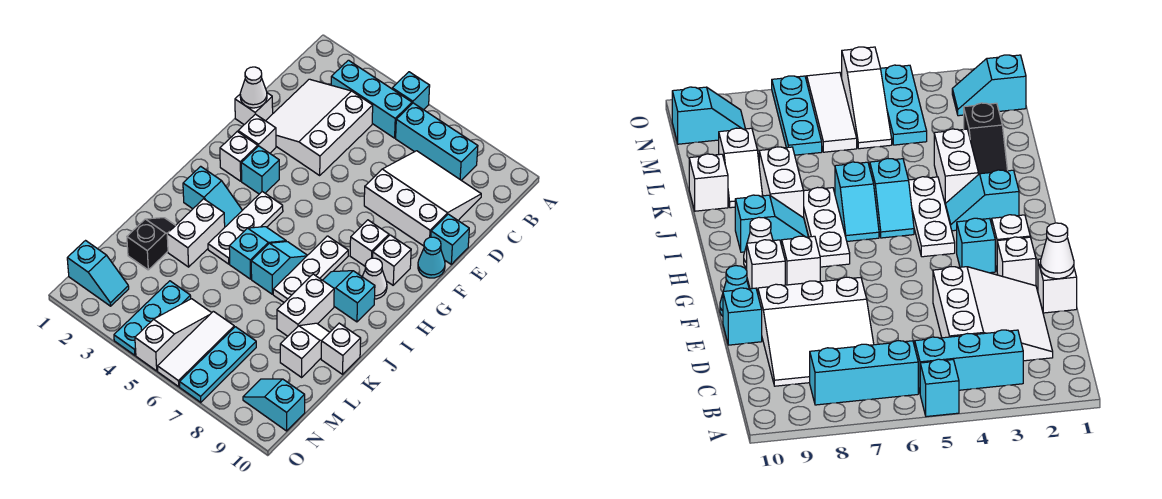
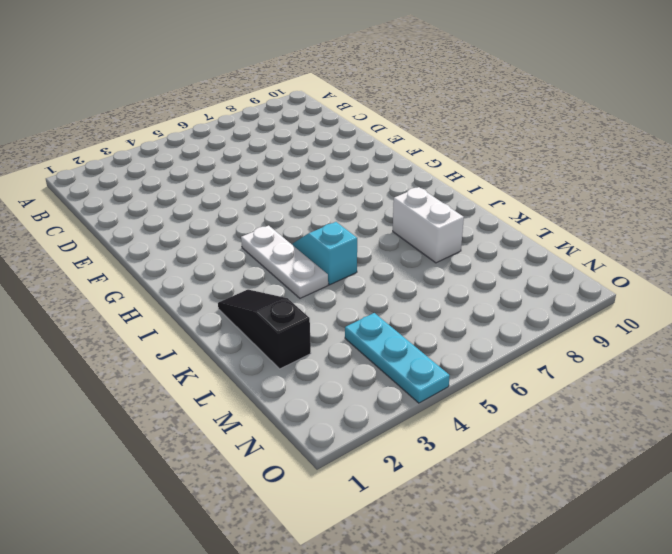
black 1x3 slope [218,290,311,369] -> black 1x2 slope [127,218,176,270]
none -> cyan 1x1 brick [392,72,430,110]
none -> cyan 1x3 brick [331,60,412,138]
none -> cyan 1x3 brick [396,103,478,180]
none -> white 3x3 slope [266,79,373,175]

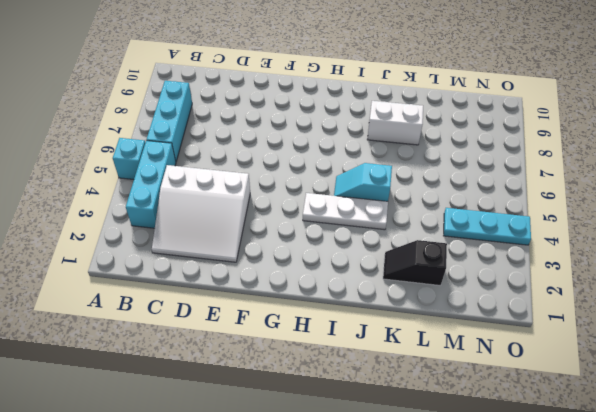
none -> white 3x3 slope [364,151,481,246]
none -> white 1x1 brick [235,93,273,124]
none -> cyan 1x1 brick [431,214,469,264]
none -> white 1x1 brick [238,114,276,153]

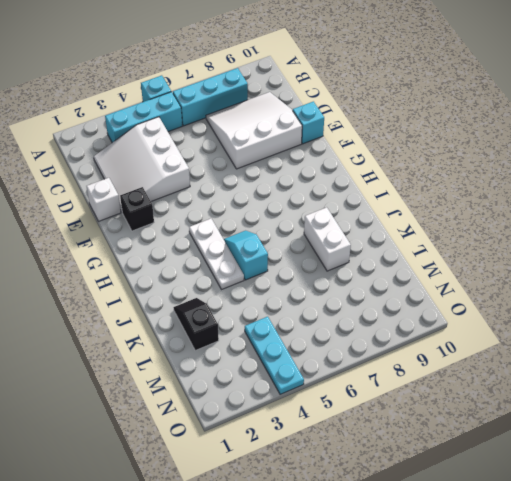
black 1x1 brick [120,187,154,231] -> white 1x1 brick [238,114,276,153]
none -> cyan 1x1 cone [418,237,445,278]
none -> white 1x1 brick [220,132,258,181]
none -> cyan 1x1 brick [241,146,279,194]
none -> white 1x1 brick [350,220,389,266]

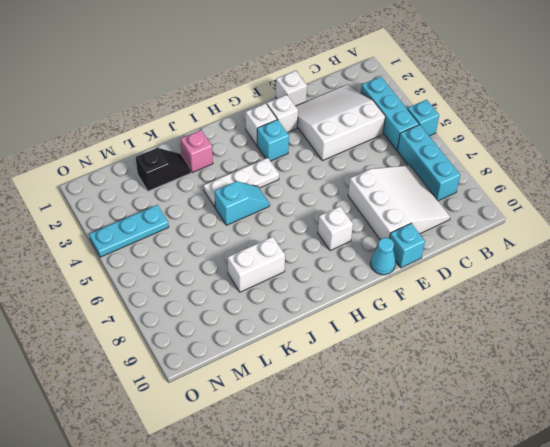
pink 1x1 brick [180,130,213,173] -> none
none -> white 1x1 brick [373,235,411,285]
none -> white 1x3 plate [273,236,348,302]
none -> white 1x1 cone [362,258,387,299]
none -> cyan 1x2 slope [183,166,242,227]

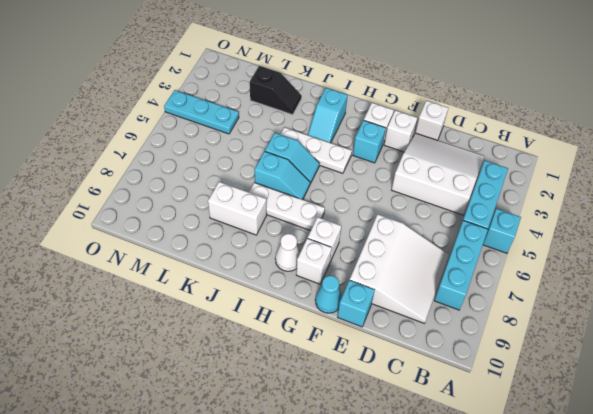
none -> cyan 1x2 slope [323,271,375,322]
none -> white 1x2 brick [167,199,225,267]
none -> white 1x2 slope [280,323,330,377]
none -> white 1x1 brick [321,323,361,374]

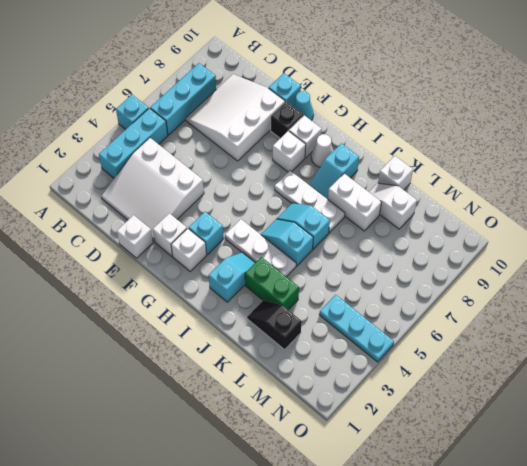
black 1x1 brick [271,102,303,138] -> none
green 1x2 brick [245,257,299,310] -> white 1x2 brick [167,199,225,267]
none -> white 1x3 slope [135,299,211,371]
none -> white 1x3 tile [158,311,234,386]
none -> cyan 1x3 plate [180,327,256,402]
none -> cyan 1x2 slope [67,241,129,306]

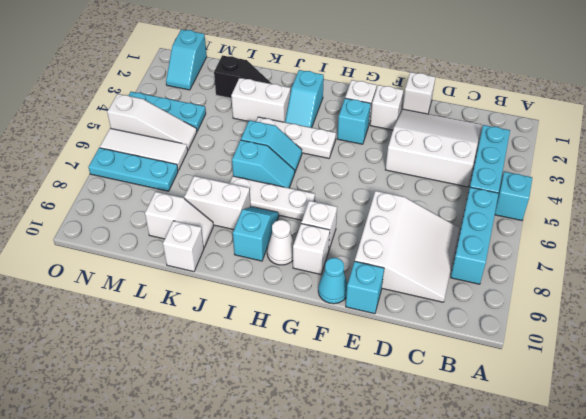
none -> cyan 1x2 slope [243,379,305,431]
none -> white 1x1 cone [240,67,267,108]

